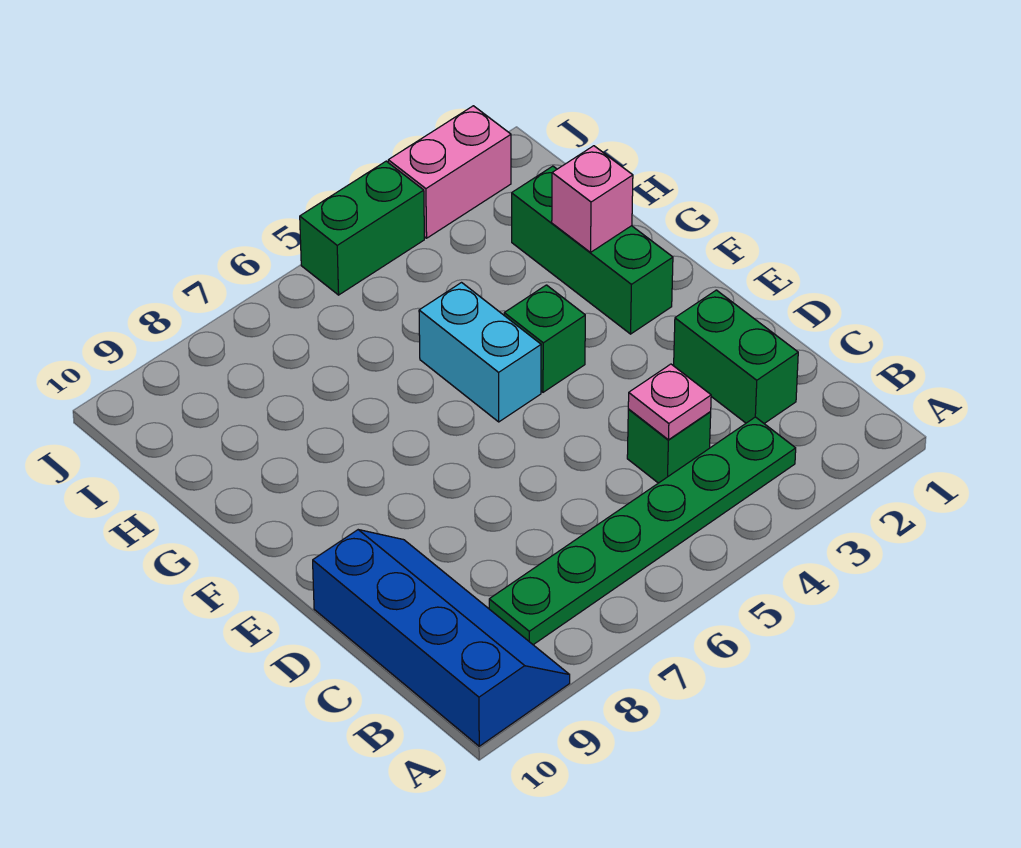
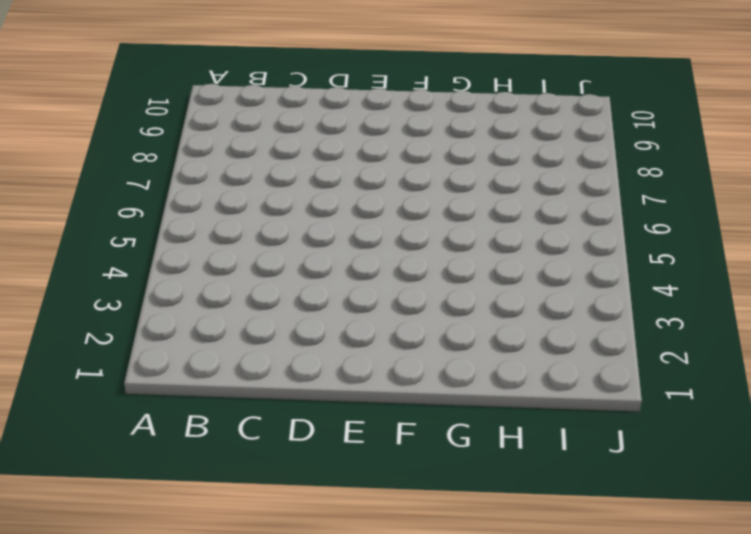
none -> blue 2x4 slope [313,530,570,746]
none -> green 1x6 plate [489,417,796,645]

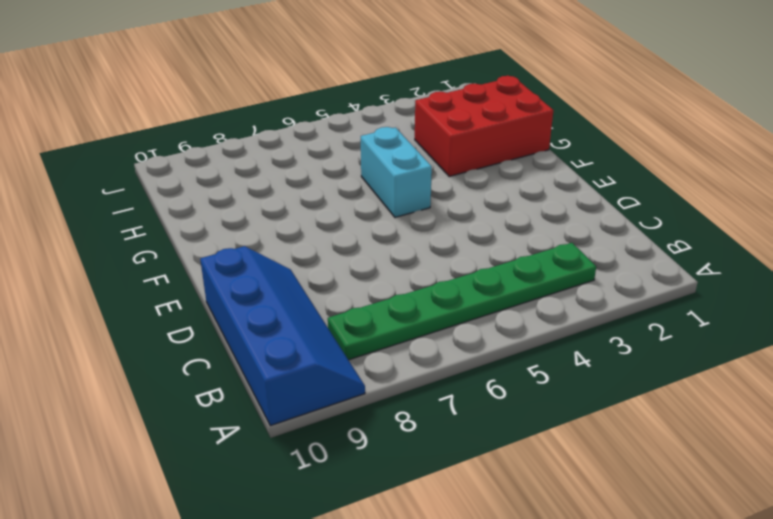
red 2x3 brick [415,76,553,176] -> green 1x3 brick [512,166,673,334]
none -> green 1x2 brick [674,290,798,423]
none -> green 1x1 brick [627,410,711,483]

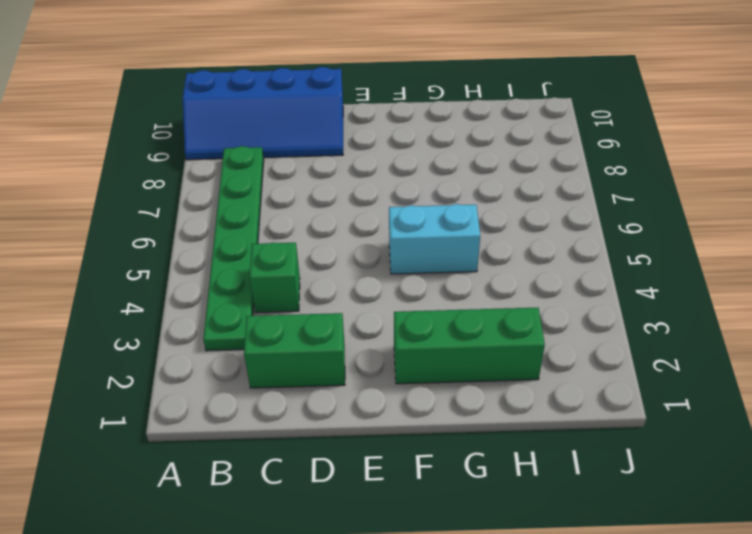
none -> green 1x1 brick [504,285,585,392]
none -> pink 1x2 brick [388,106,511,238]

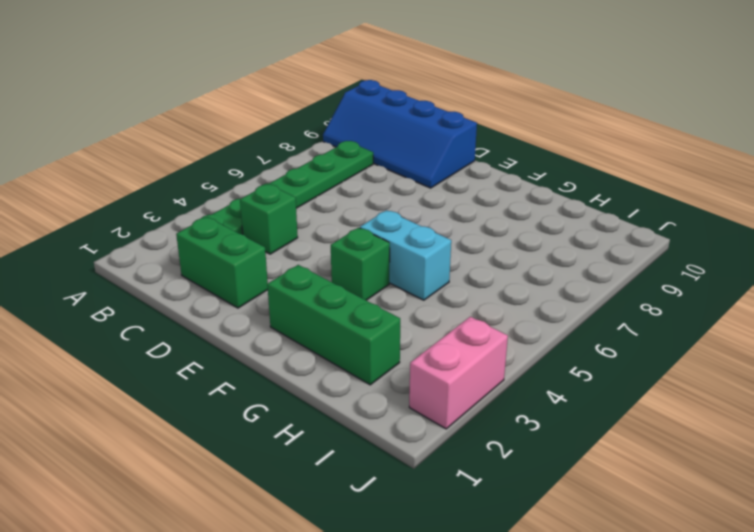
none -> green 1x2 brick [300,161,424,295]
none -> pink 1x1 plate [628,364,711,440]

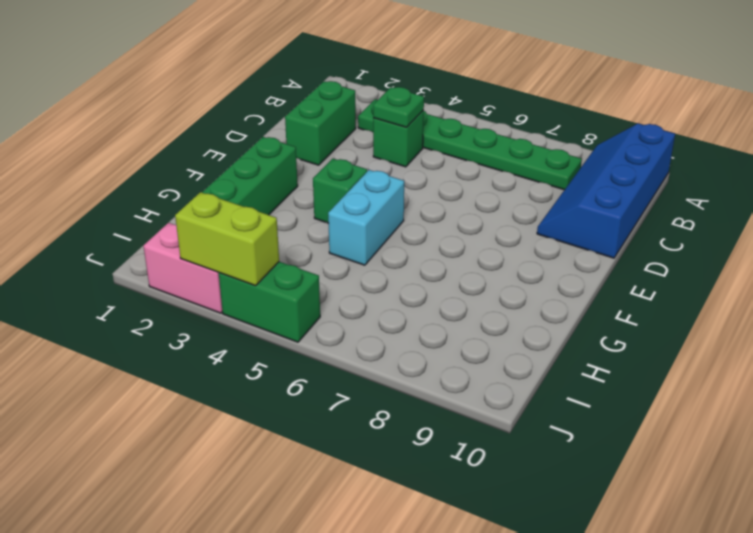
green 1x1 plate [373,87,424,127] -> pink 1x1 plate [628,364,711,440]
lime 1x2 brick [175,192,279,286] -> none
none -> pink 1x1 brick [552,146,633,252]

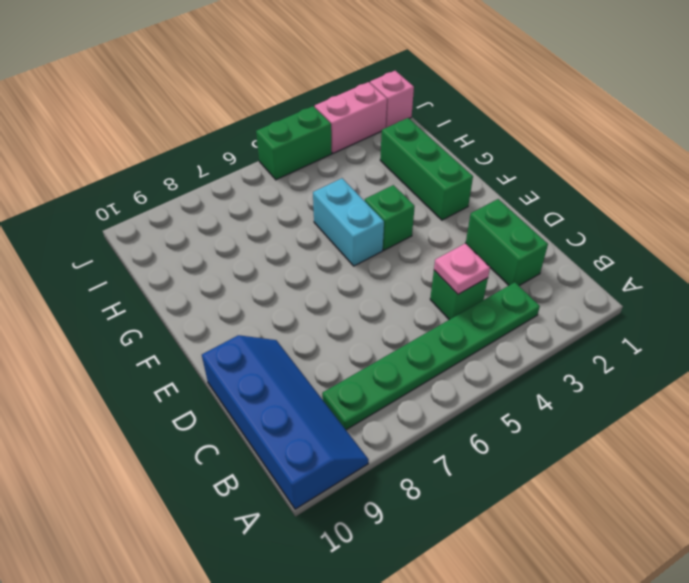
pink 1x1 brick [370,71,414,128] -> pink 1x1 brick moved to [552,146,633,252]

